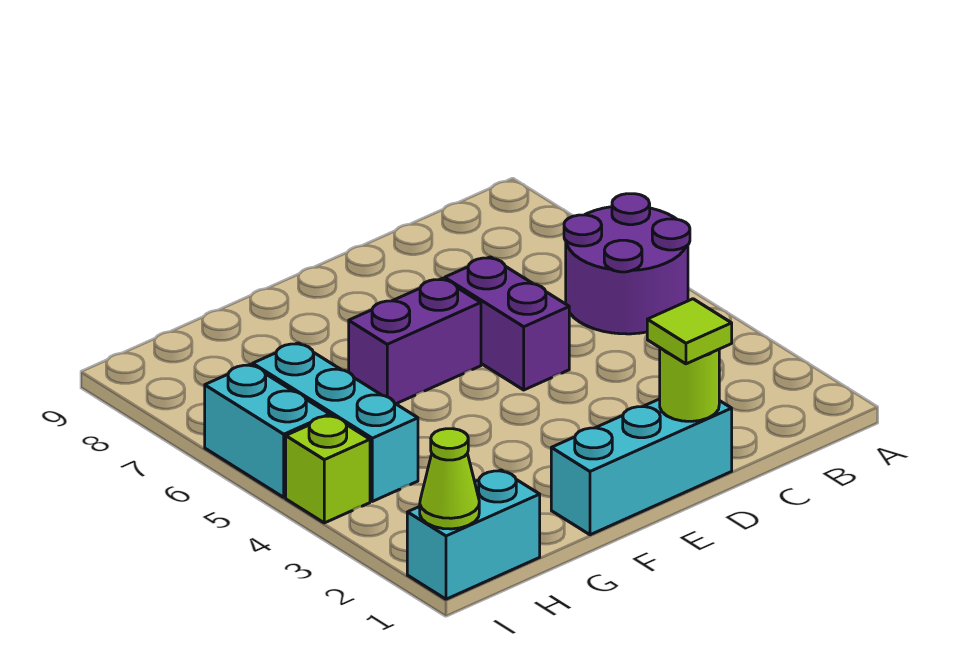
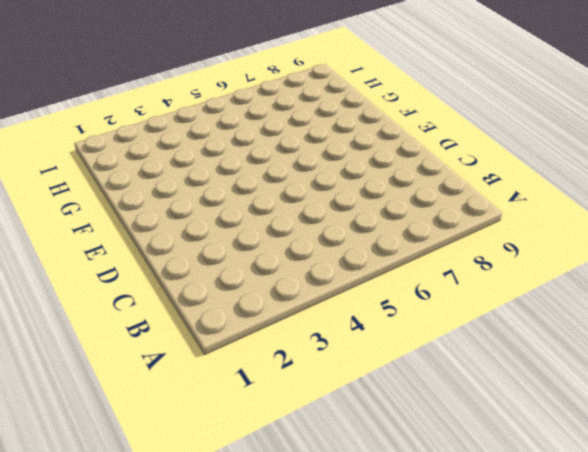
none -> purple 2x2 round brick [564,194,690,334]
none -> cyan 1x3 brick [551,399,732,535]

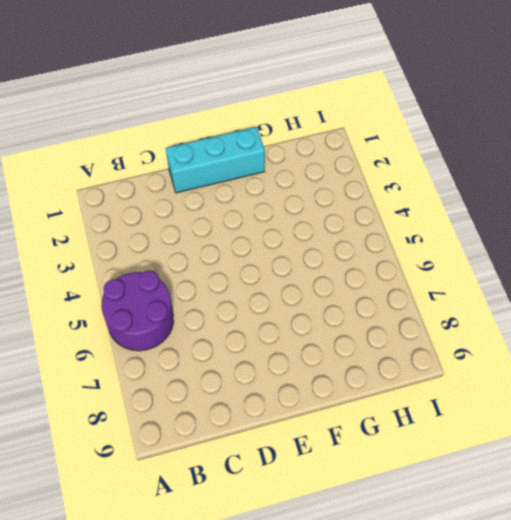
none -> purple 1x2 brick [445,257,569,390]
none -> purple 1x2 brick [349,278,481,404]

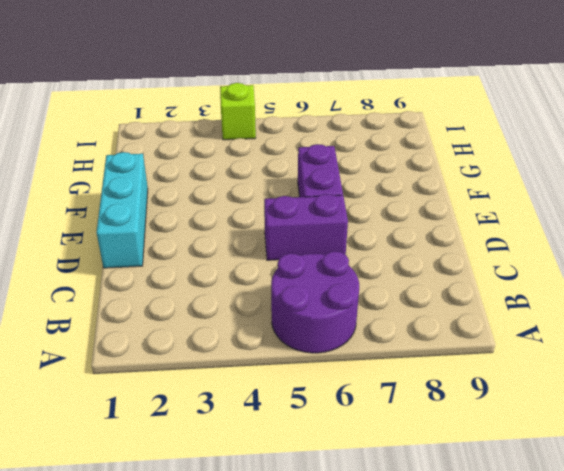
none -> cyan 1x2 brick [407,470,540,599]
none -> cyan 1x3 brick [253,343,418,501]

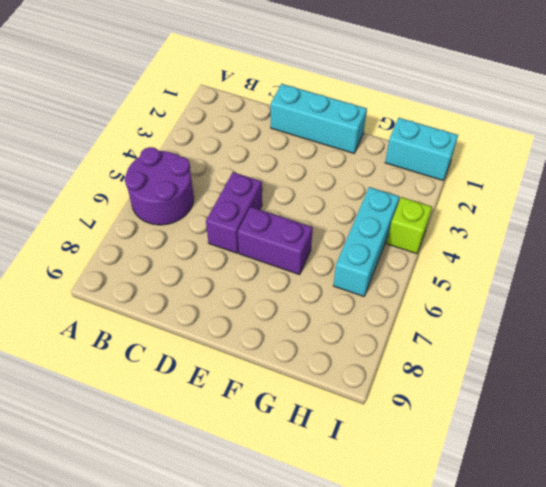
none -> cyan 1x2 brick [205,364,330,497]
none -> lime 1x1 round brick [660,348,719,421]

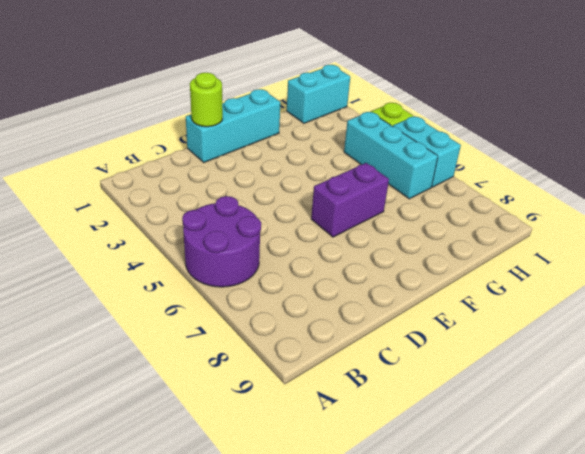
none -> purple 1x2 brick [445,257,569,390]
none -> lime 1x1 cone [420,429,479,529]

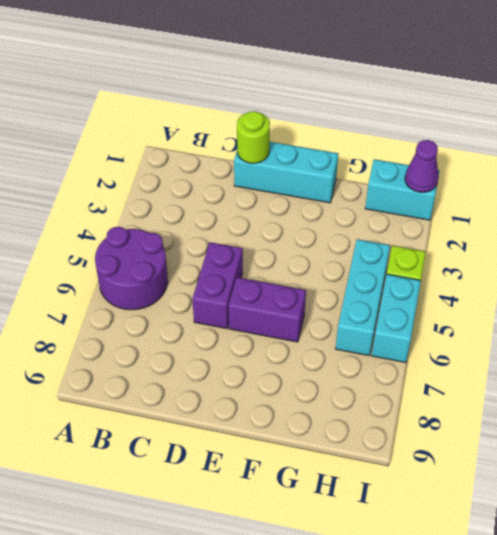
purple 1x1 cone [405,140,439,192] -> lime 1x1 cone [420,429,479,529]
none -> lime 1x1 tile [647,299,732,364]

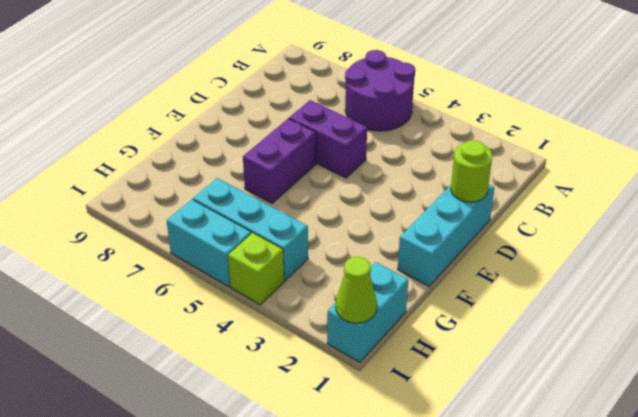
none -> lime 1x1 tile [647,299,732,364]

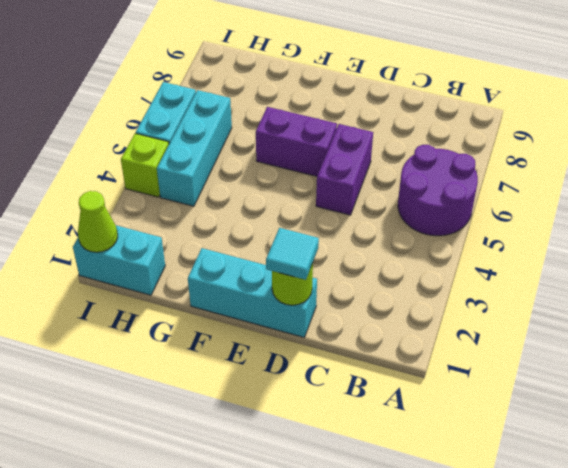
cyan 1x1 tile [266,228,319,280] -> lime 1x1 tile [647,299,732,364]

